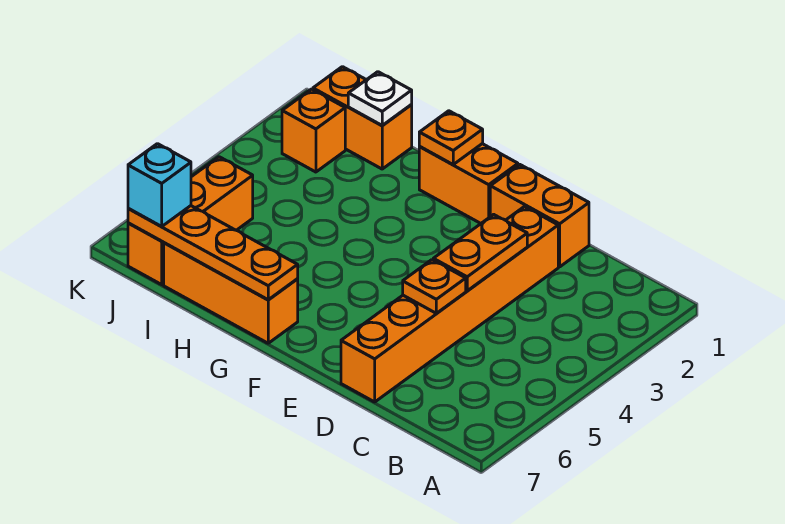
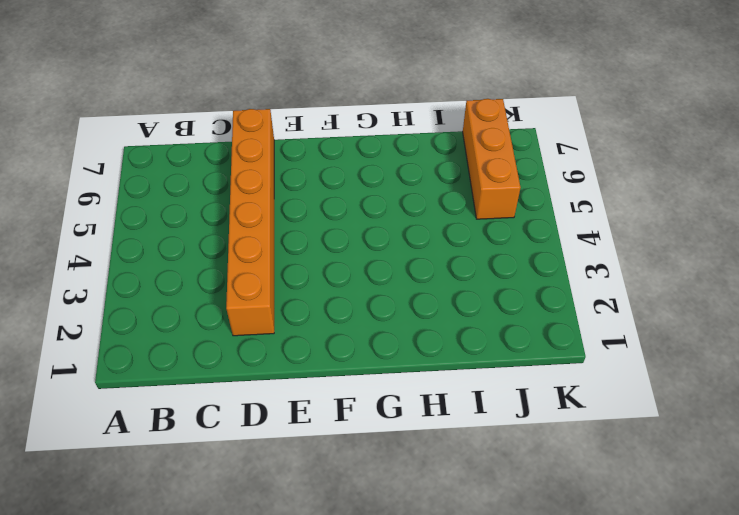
none -> orange 1x2 brick [490,164,589,267]
none -> orange 1x2 brick [419,144,518,223]
none -> orange 1x3 brick [164,243,298,343]

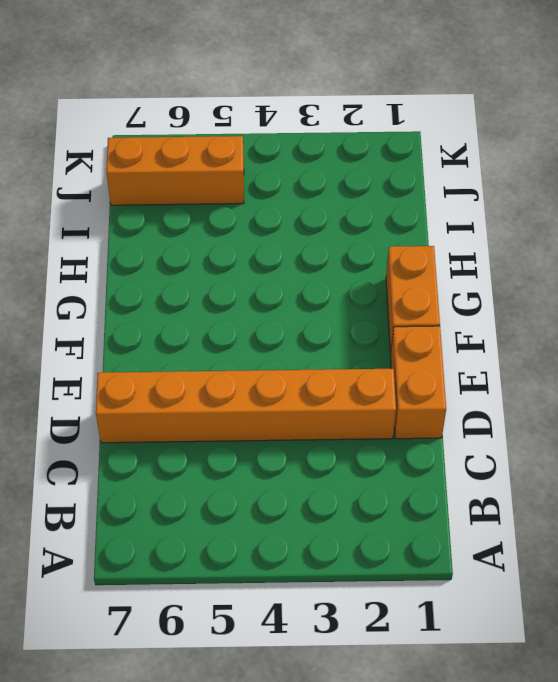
none -> orange 1x3 brick [164,243,298,343]
none -> orange 1x2 brick [313,67,412,169]
none -> orange 1x1 brick [282,89,345,172]

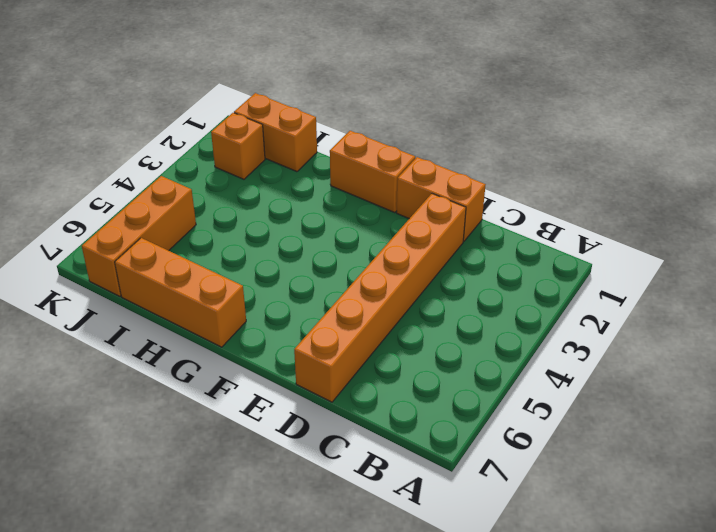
none -> orange 1x2 plate [433,214,527,291]
none -> orange 1x1 plate [403,260,466,313]
none -> orange 1x1 plate [419,111,483,164]

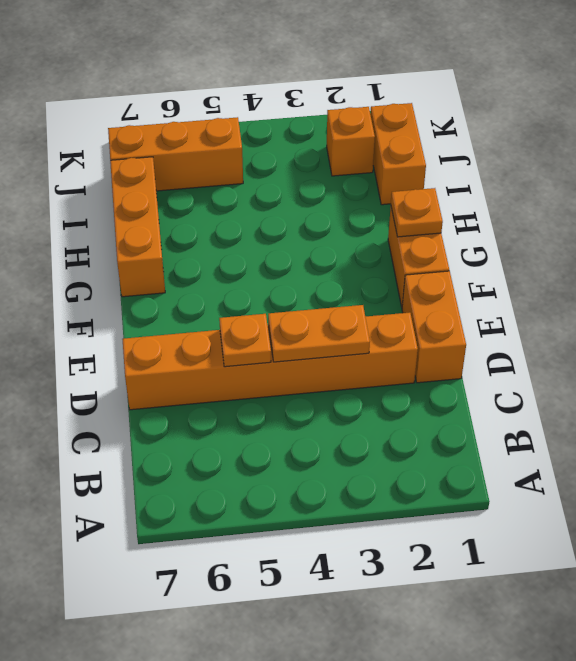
none -> orange 1x4 plate [128,206,298,300]
none -> white 1x1 plate [348,72,412,125]
none -> cyan 1x1 brick [128,144,191,227]

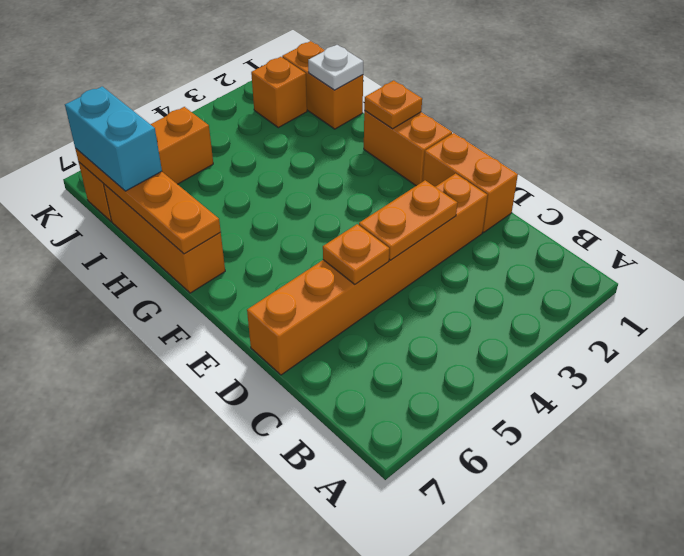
cyan 1x2 brick [65,86,162,191] -> cyan 1x1 brick [128,144,191,227]

